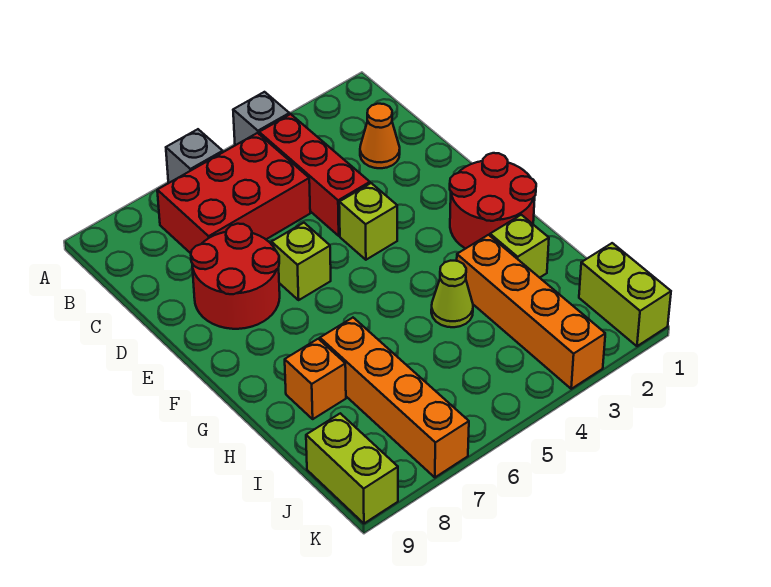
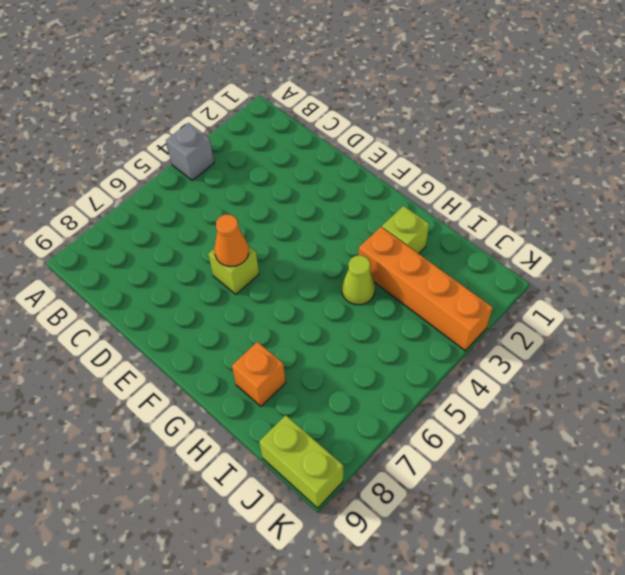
orange 1x1 cone [214,214,249,266] -> orange 1x1 cone moved to [360,104,400,168]
none -> grey 1x1 brick [166,129,223,183]
none -> red 1x3 brick [259,114,370,236]
none -> red 2x3 brick [157,133,310,253]

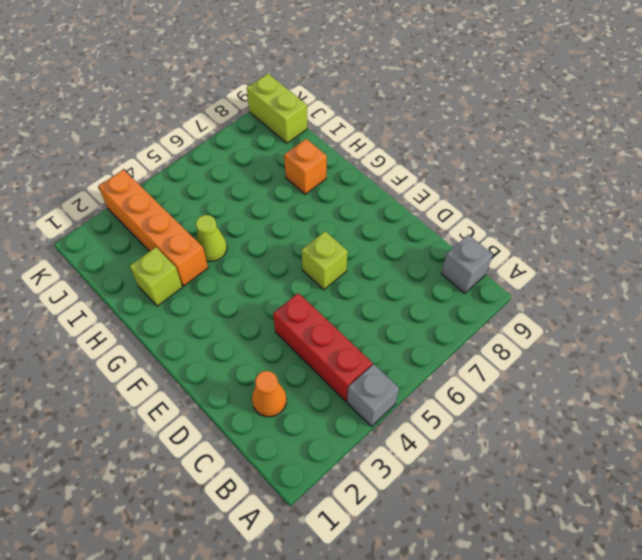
grey 1x1 brick [441,235,493,293] -> grey 1x1 brick moved to [166,129,223,183]
none -> red 2x3 brick [157,133,310,253]
none -> red 2x2 round brick [191,224,280,329]
none -> lime 1x1 brick [339,183,397,260]

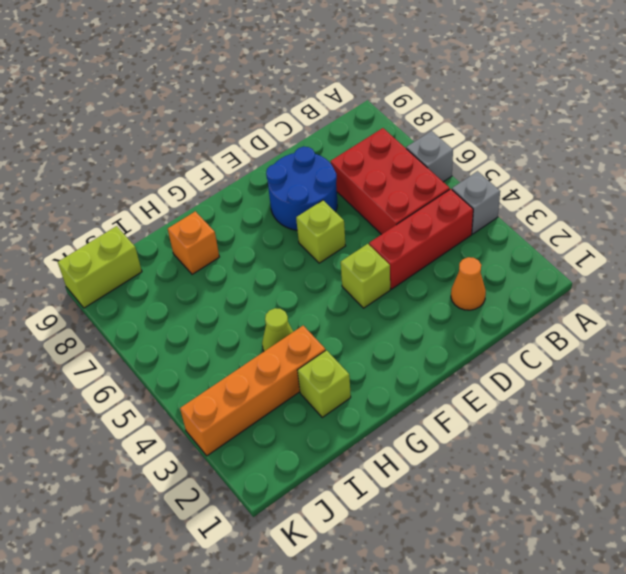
blue 2x2 round brick [266,147,337,230] -> red 2x2 round brick [191,224,280,329]
none -> red 2x2 round brick [450,153,536,249]
none -> orange 1x4 brick [320,318,469,477]
none -> lime 1x2 brick [579,243,671,346]

